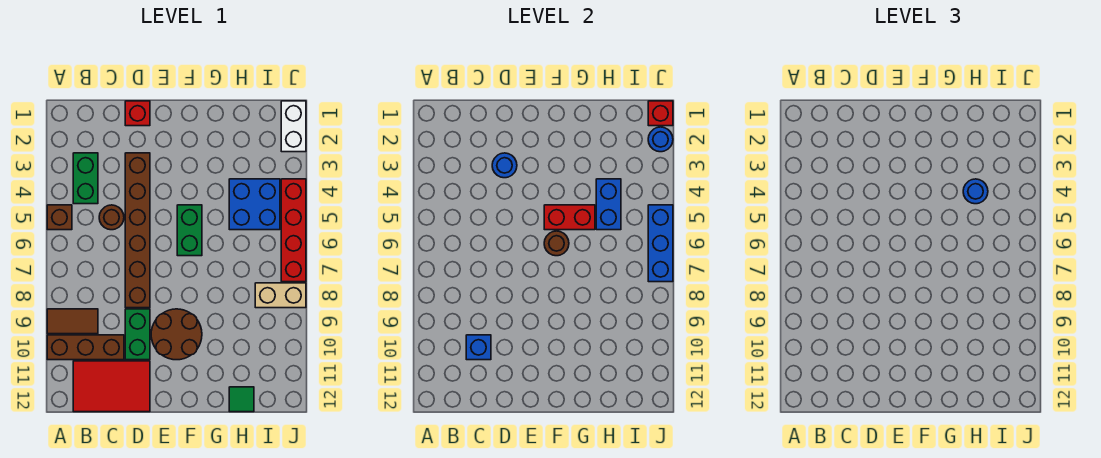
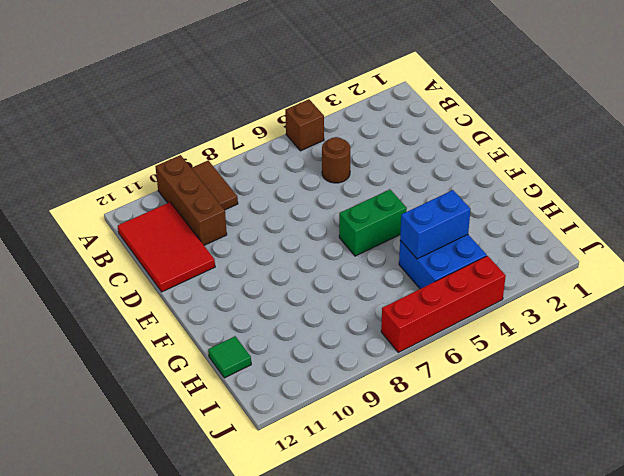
none -> green 1x2 brick [73,153,98,204]
none -> red 1x1 brick [125,101,150,126]
none -> brown 1x6 brick [125,153,150,308]

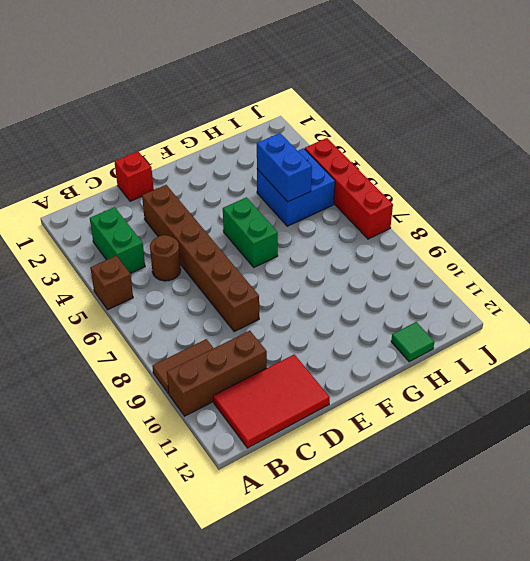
none -> green 1x2 brick [125,309,150,360]
none -> brown 2x2 round brick [151,309,202,360]
none -> tan 1x2 brick [255,283,306,308]

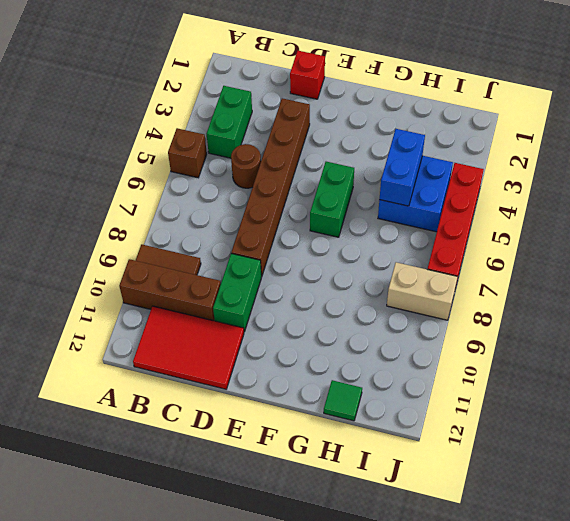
none -> brown 2x2 round brick [151,309,202,360]
none -> white 1x2 brick [281,101,306,152]
none -> blue 1x1 brick [466,335,491,360]

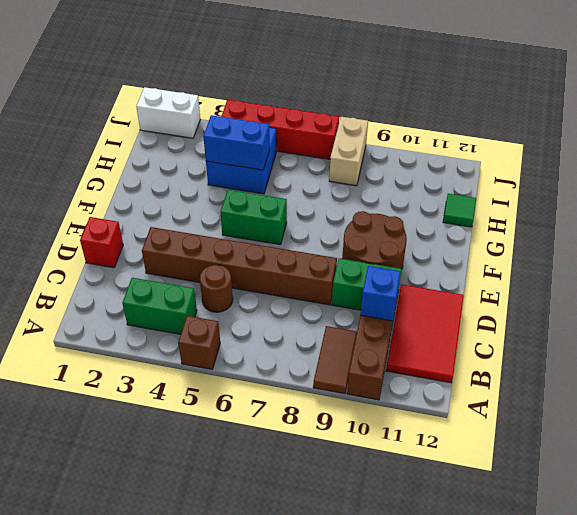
none -> blue 1x1 round brick [492,153,517,178]
none -> red 1x2 brick [544,205,595,230]
none -> brown 1x1 round brick [544,231,569,256]

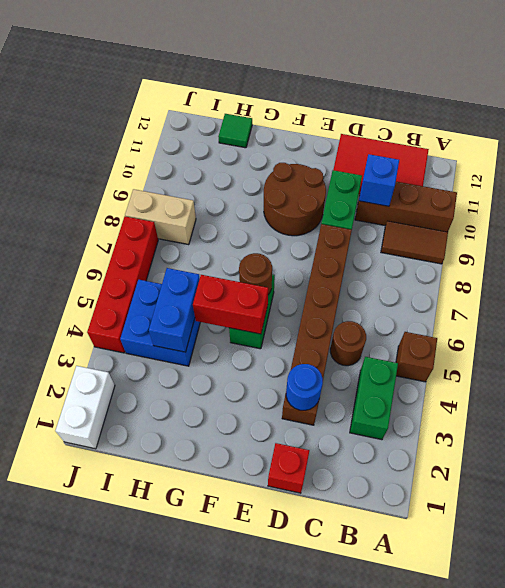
none -> red 1x1 brick [648,101,673,126]
none -> blue 1x1 round brick [648,127,673,152]
none -> blue 1x3 brick [648,205,673,282]

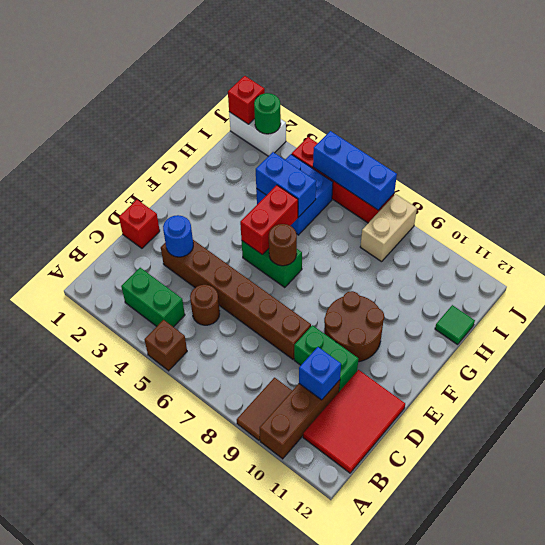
green 1x1 round brick [254,93,281,134] -> blue 1x1 round brick [648,127,673,152]
none -> blue 1x1 round brick [963,179,988,204]

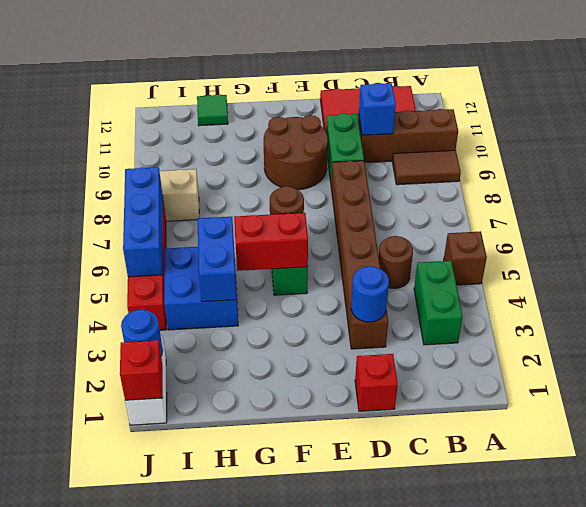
none -> blue 1x1 round brick [963,179,988,204]

